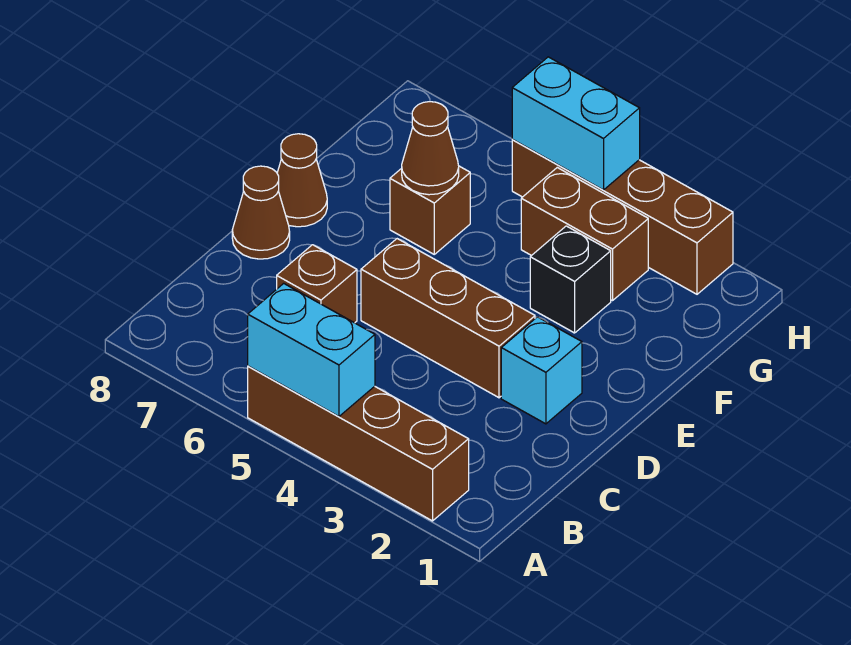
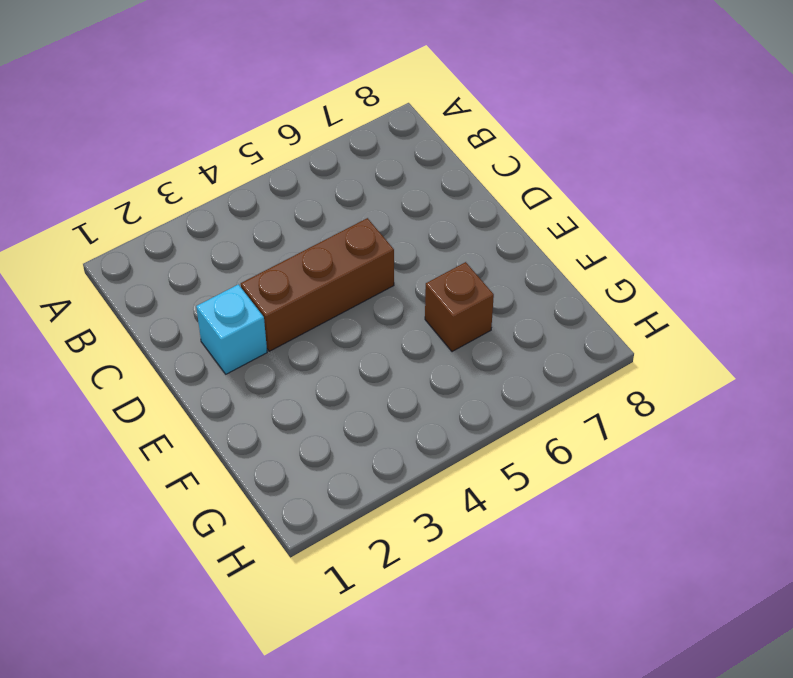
none -> brown 1x4 brick [248,366,469,521]
none -> brown 1x1 brick [277,245,357,323]
none -> brown 1x1 cone [232,166,290,259]

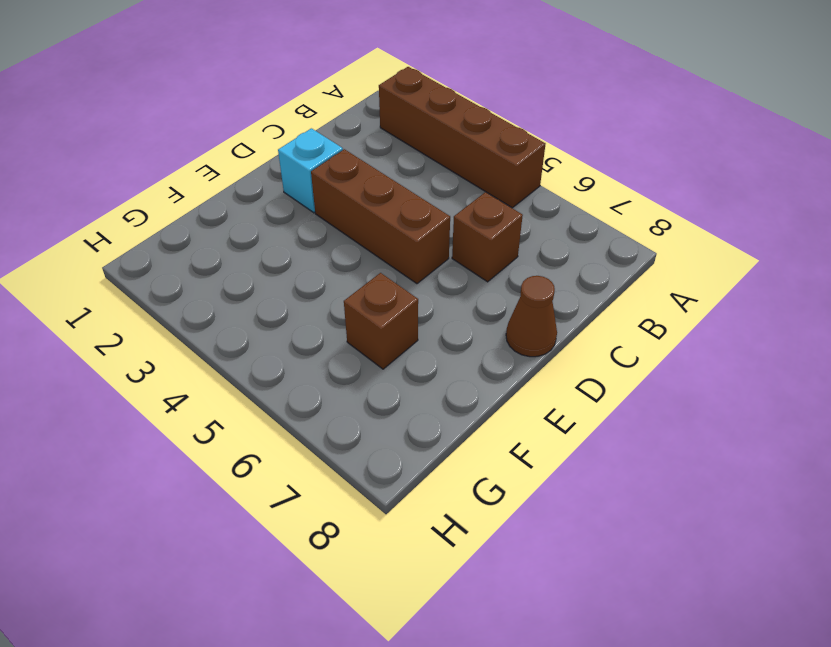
none -> brown 1x1 cone [277,134,327,227]
none -> black 1x1 brick [530,226,611,333]
none -> brown 1x2 brick [521,168,648,301]

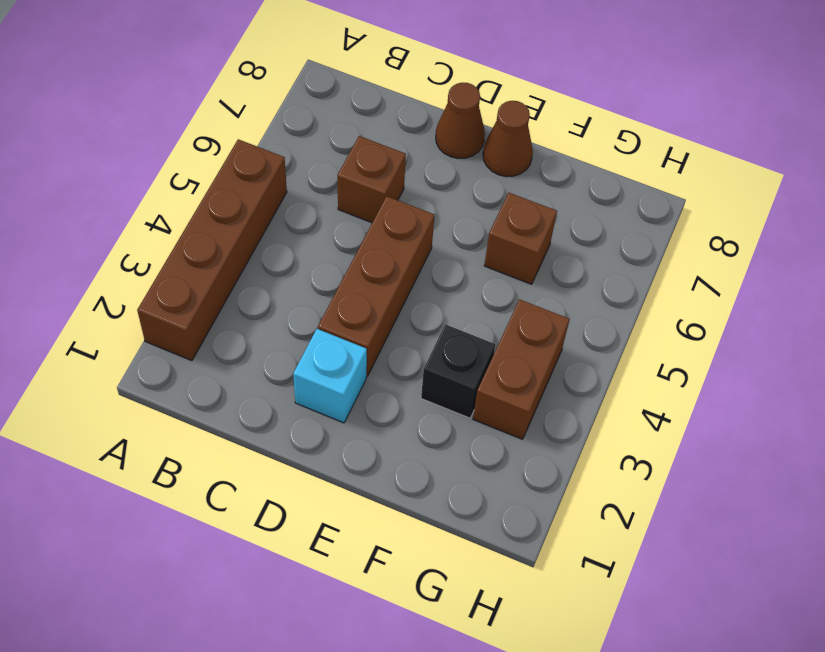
none -> brown 1x4 brick [512,139,733,294]
none -> cyan 1x2 brick [248,283,375,416]
none -> brown 1x1 cone [402,102,459,195]

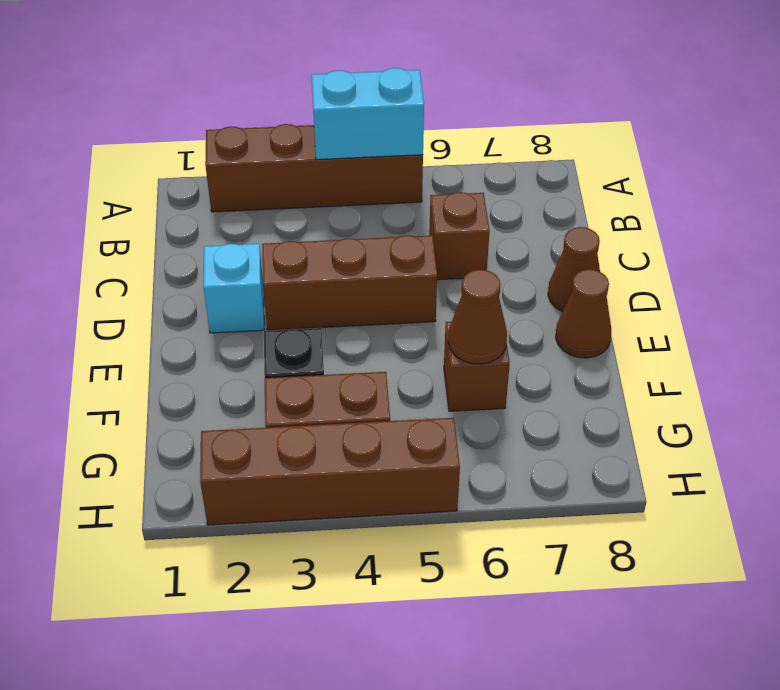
none -> cyan 1x2 brick [512,57,640,190]

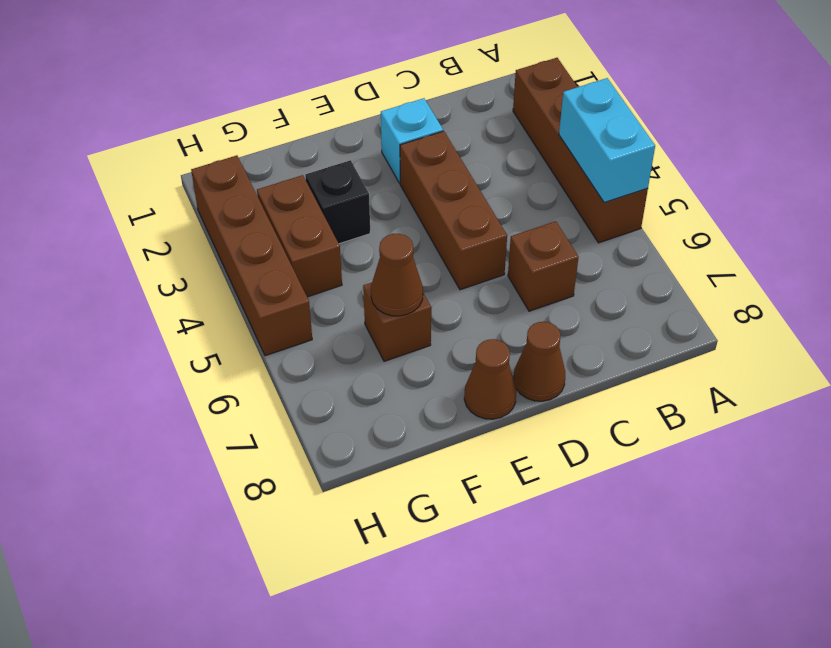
none -> cyan 1x2 brick [512,57,640,190]

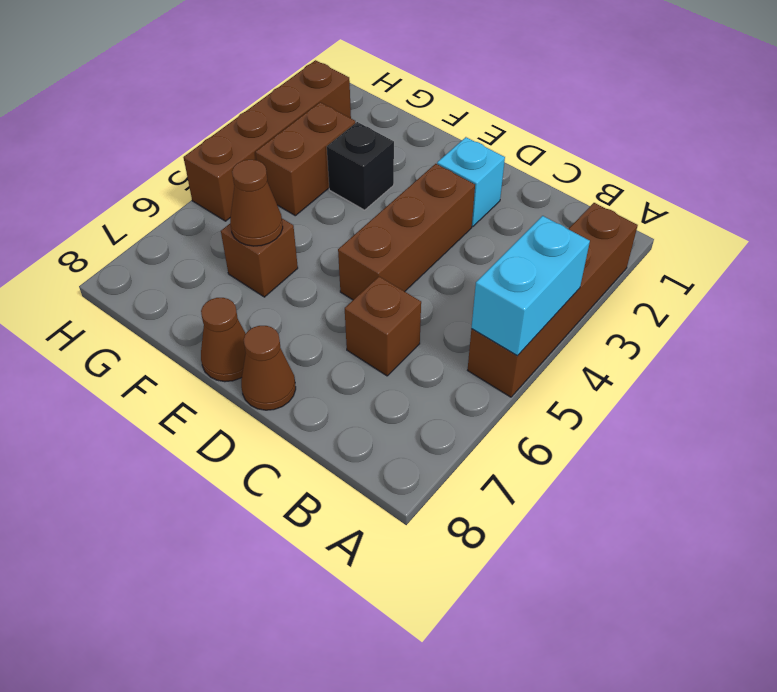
none -> cyan 1x2 brick [512,57,640,190]

